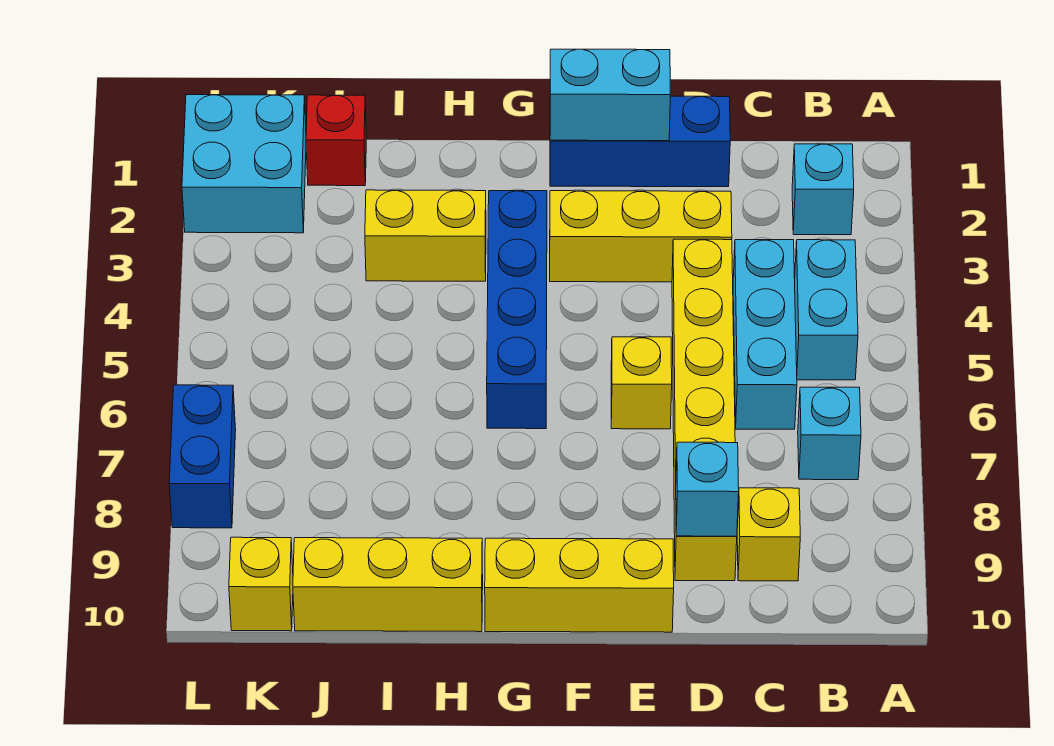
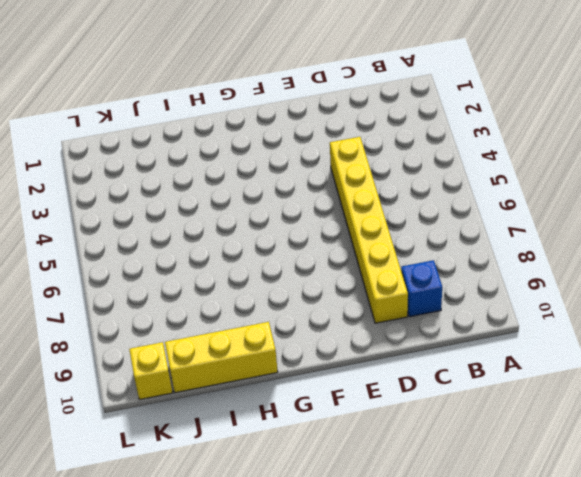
blue 1x1 brick [401,260,442,317] -> yellow 1x1 brick [737,488,800,581]
none -> cyan 1x1 brick [792,144,854,235]
none -> cyan 1x2 brick [795,240,858,380]
none -> cyan 1x1 brick [798,387,861,480]

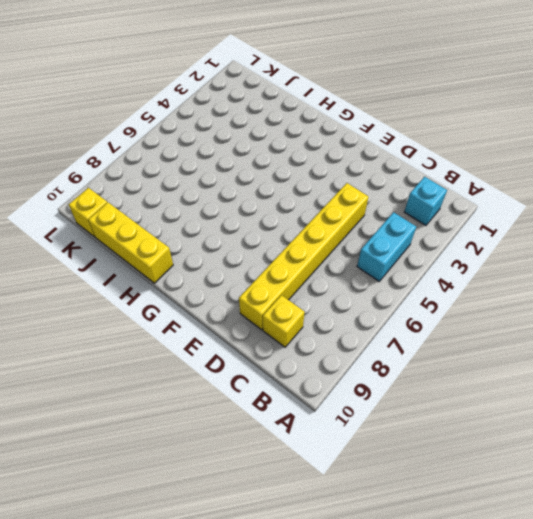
none -> cyan 1x1 brick [798,387,861,480]
none -> cyan 1x3 brick [733,240,797,429]
none -> blue 1x3 brick [550,96,730,187]

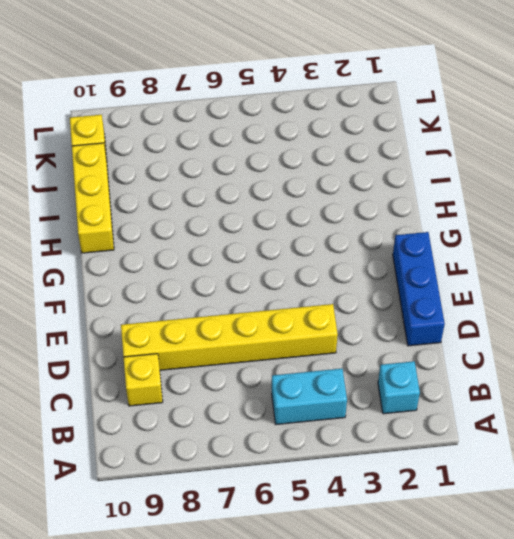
none -> cyan 1x1 brick [798,387,861,480]
none -> cyan 1x3 brick [733,240,797,429]
none -> yellow 1x3 brick [550,191,732,282]

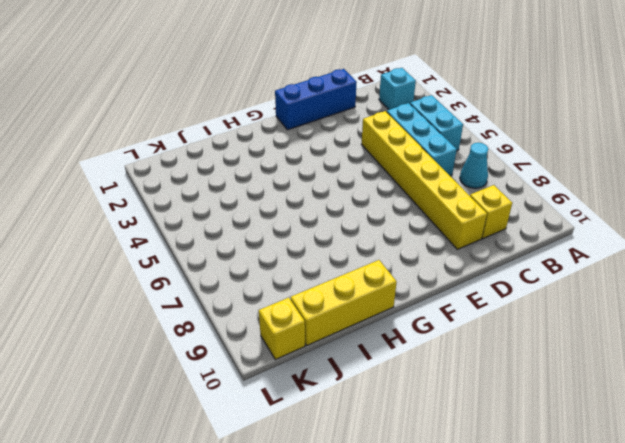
cyan 1x1 cone [460,143,488,188] -> cyan 1x1 brick [798,387,861,480]
none -> yellow 1x3 brick [550,191,732,282]
none -> yellow 1x1 brick [611,337,672,429]
none -> yellow 1x3 brick [485,538,674,632]

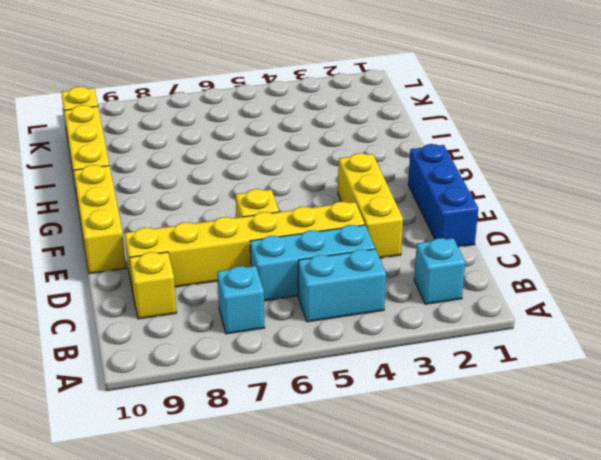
none -> blue 1x4 brick [487,191,547,429]
none -> yellow 1x2 brick [365,190,486,281]
none -> red 1x1 brick [306,95,366,186]

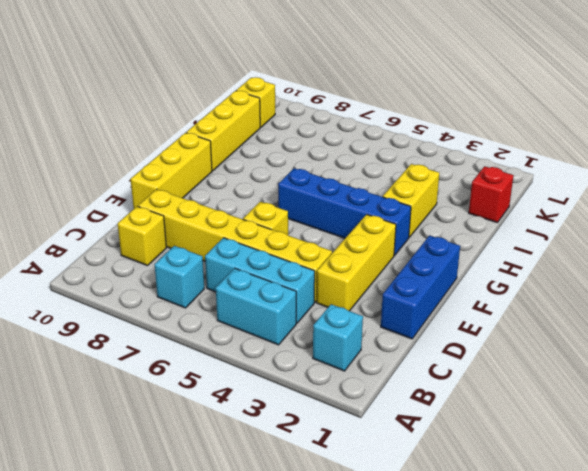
none -> cyan 2x2 brick [182,95,306,233]
none -> blue 1x2 brick [169,385,236,528]
none -> cyan 1x1 brick [676,442,739,536]

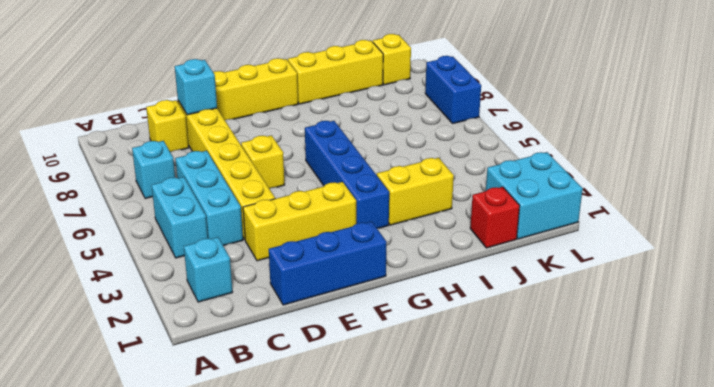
none -> cyan 1x2 brick [550,49,670,141]

